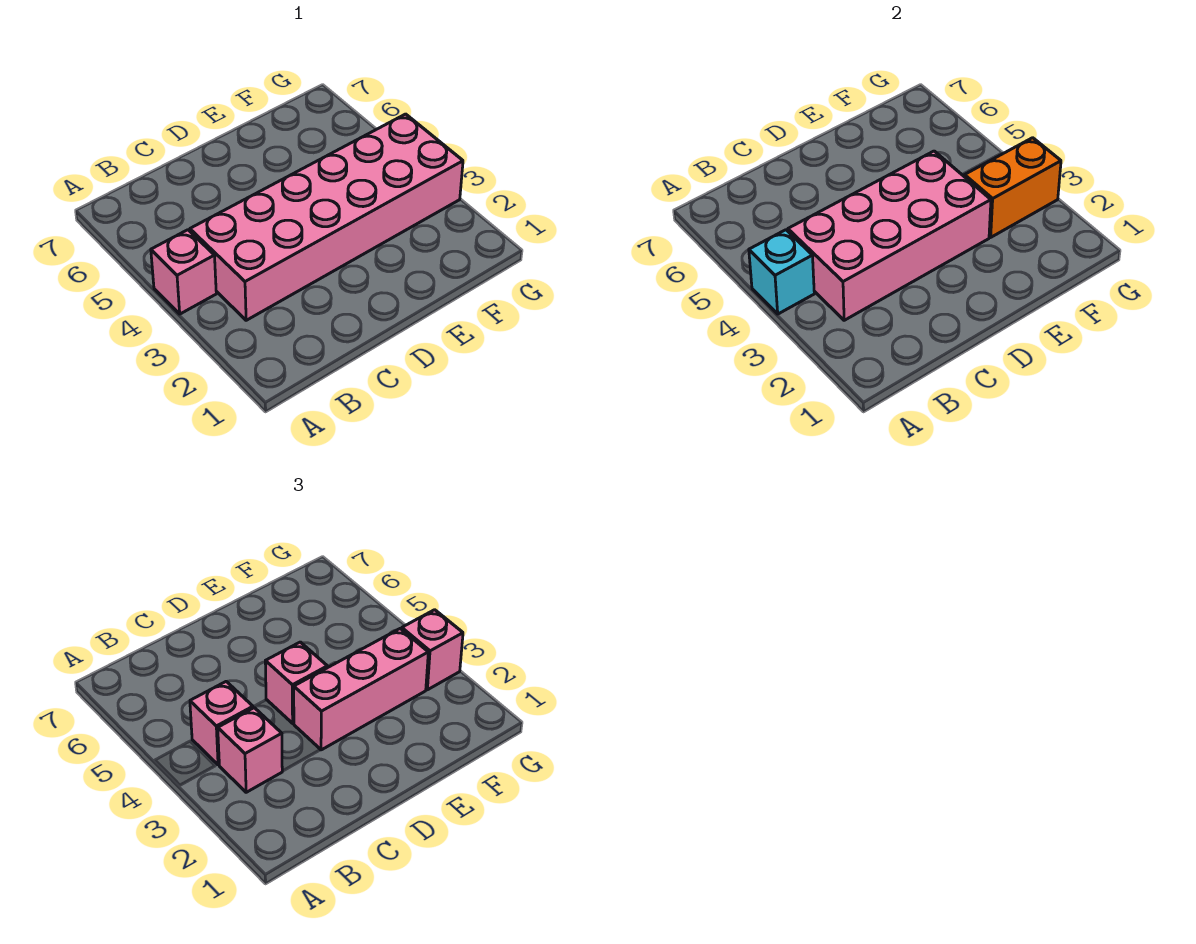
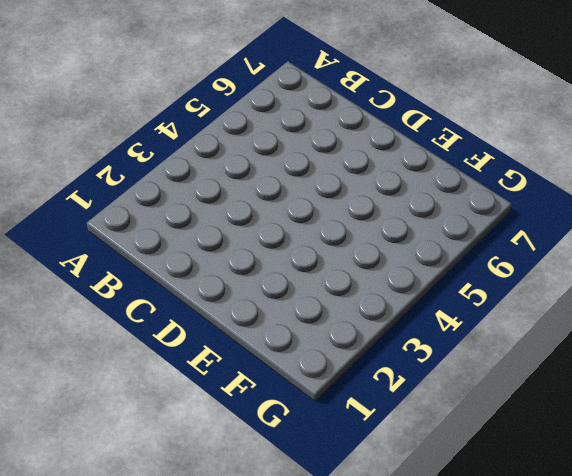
none -> pink 1x1 brick [151,230,216,314]
none -> pink 2x6 brick [190,114,463,320]

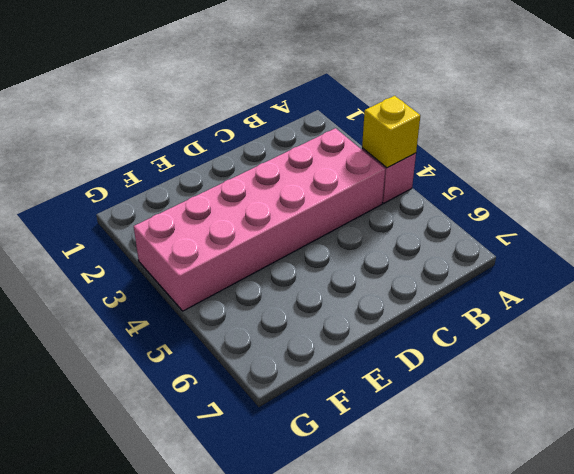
yellow 1x1 brick [362,96,420,168] -> cyan 1x1 brick [749,230,814,314]
none -> pink 2x4 brick [788,151,991,320]
none -> orange 1x2 brick [965,138,1061,237]

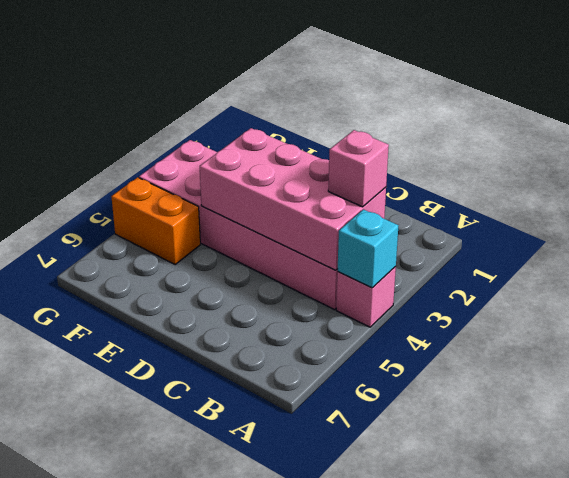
orange 1x2 brick [111,177,200,264] -> orange 1x2 brick moved to [965,138,1061,237]
none -> pink 1x1 brick [190,682,253,765]
none -> pink 1x3 brick [294,629,428,750]

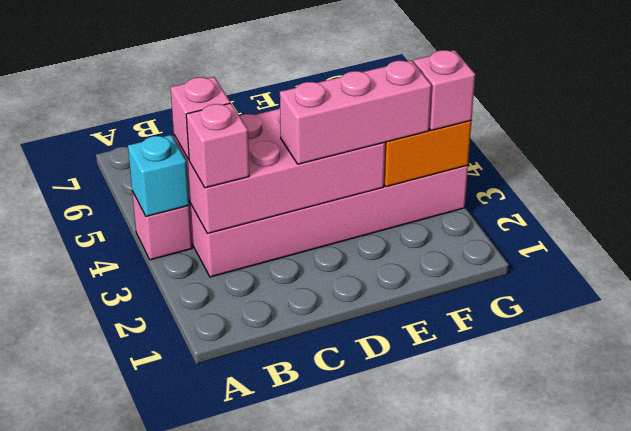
none -> pink 1x1 brick [265,642,328,723]

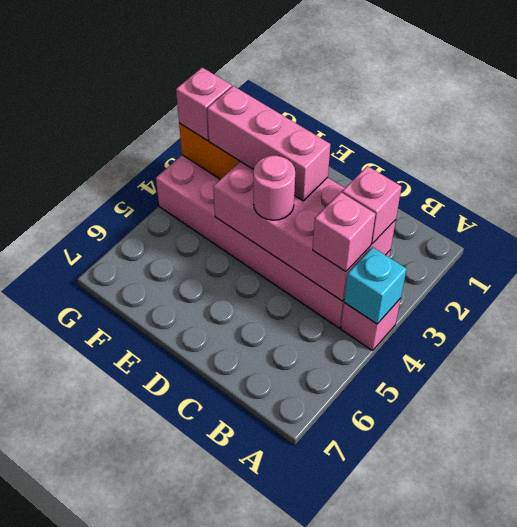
pink 1x1 round brick [253,155,295,220] -> pink 1x1 brick [265,642,328,723]

